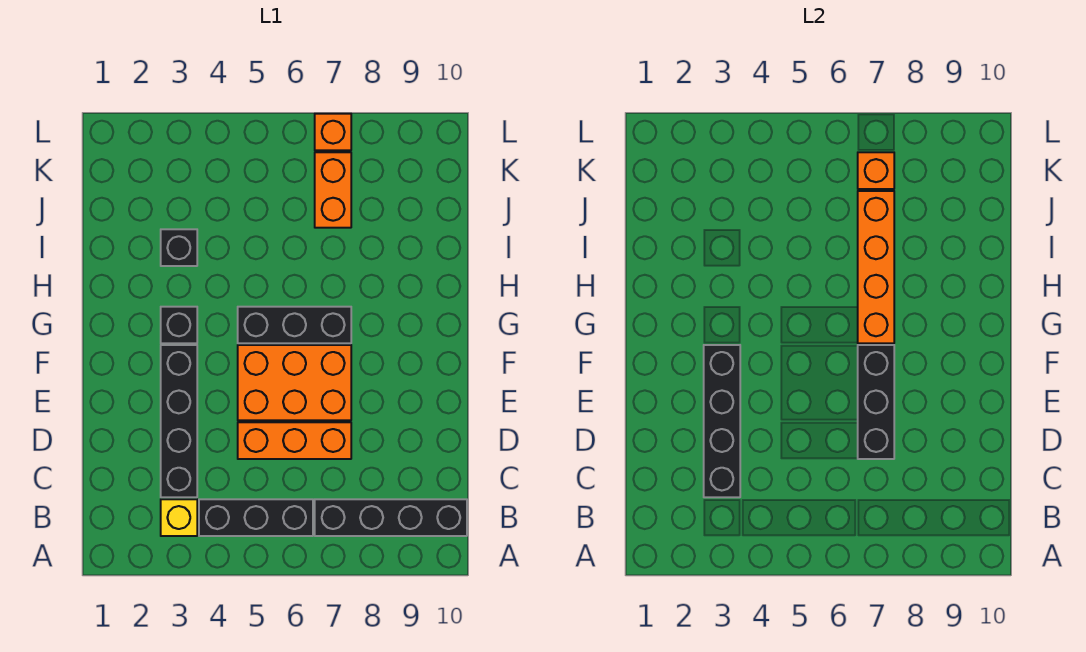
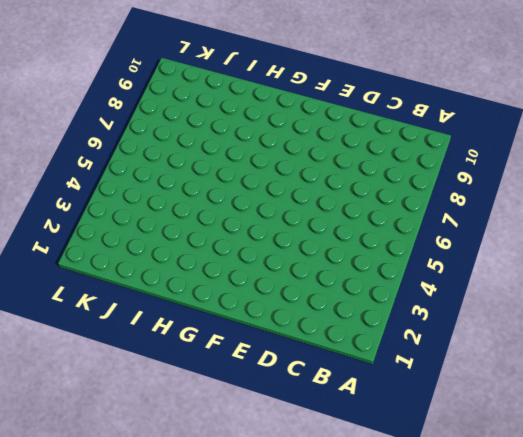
none -> yellow 1x1 brick [161,499,197,536]
none -> black 1x3 brick [199,499,313,536]
none -> black 1x4 brick [315,499,467,536]

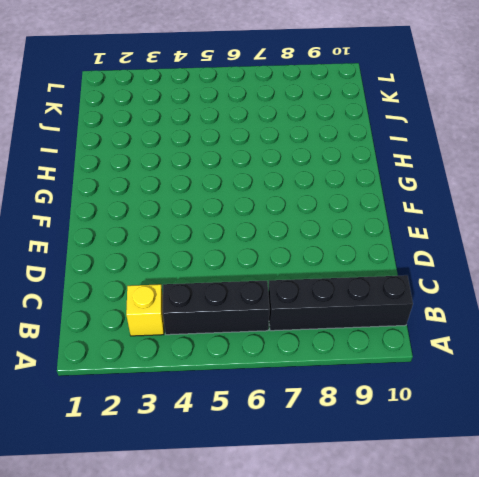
none -> black 1x4 brick [161,345,197,497]
none -> orange 1x3 brick [238,422,351,459]
none -> orange 2x3 brick [238,345,351,420]

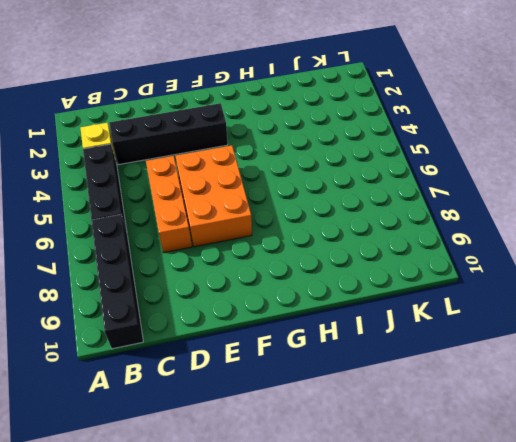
none -> black 1x1 brick [161,307,197,343]
none -> black 1x3 brick [238,307,351,343]
none -> black 1x1 brick [161,229,197,266]

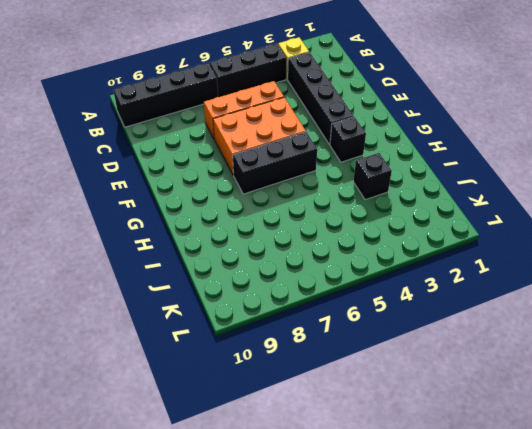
none -> orange 1x2 brick [315,152,351,228]
none -> orange 1x1 brick [315,114,351,150]
none -> black 1x4 brick [704,345,740,497]

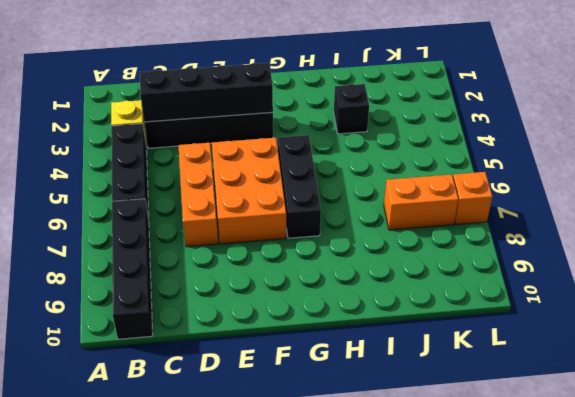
none -> black 1x1 brick [161,307,197,343]
none -> black 1x3 brick [858,345,894,459]
none -> orange 1x4 brick [858,191,894,343]

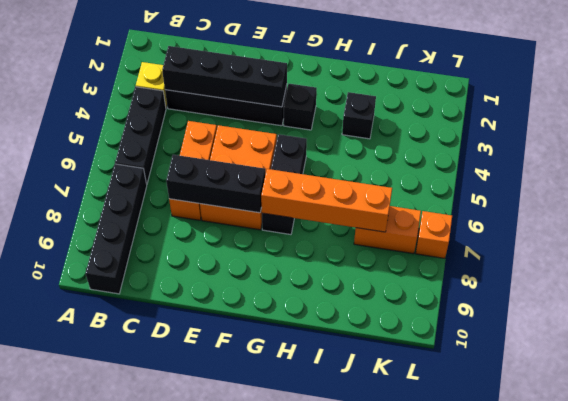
none -> orange 1x1 brick [858,152,894,189]

